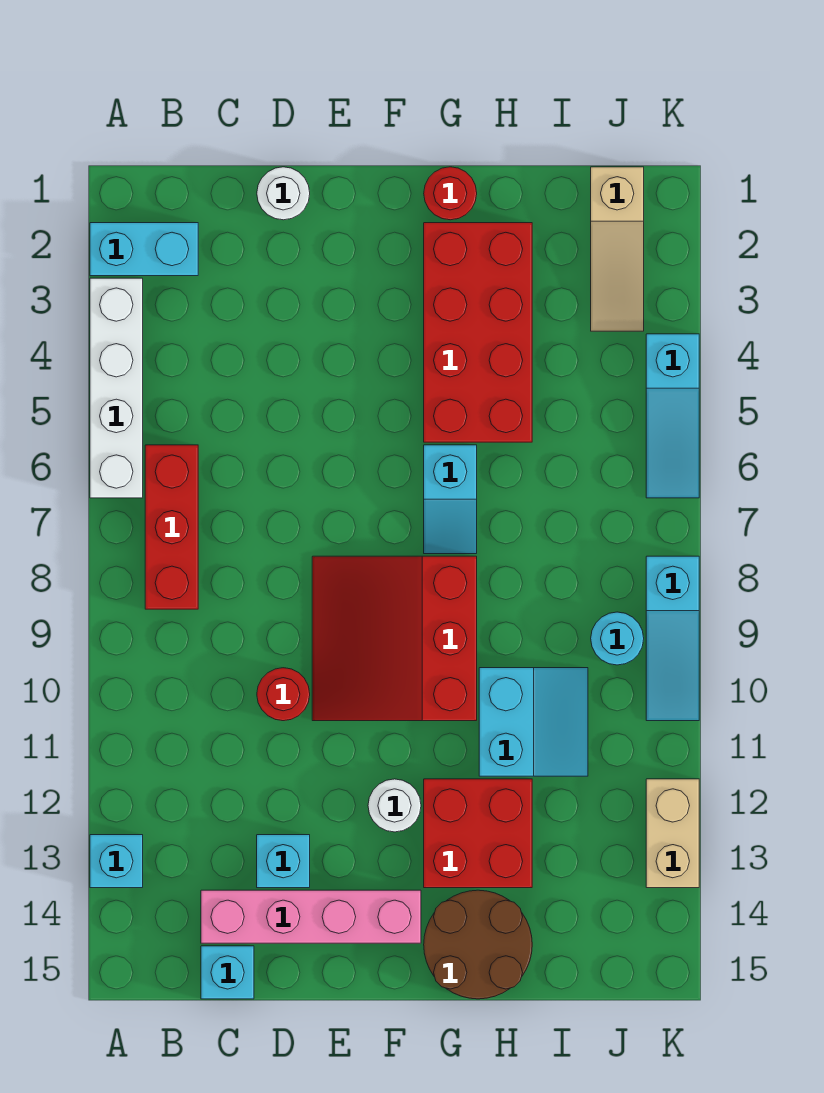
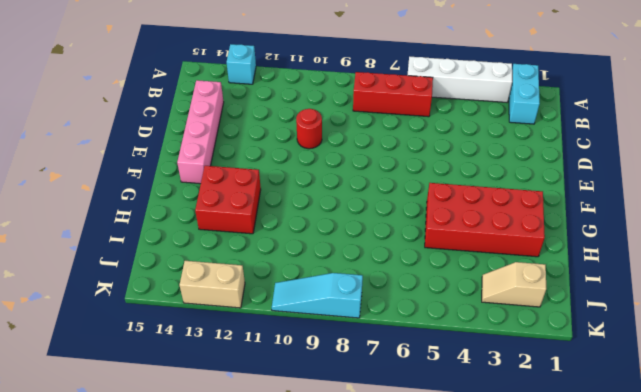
tan 1x2 slope [482,262,546,307] -> tan 1x3 slope [591,167,644,331]
none -> cyan 1x1 brick [201,946,254,999]
none -> white 1x1 round brick [257,167,310,220]
none -> cyan 1x1 brick [257,835,310,888]

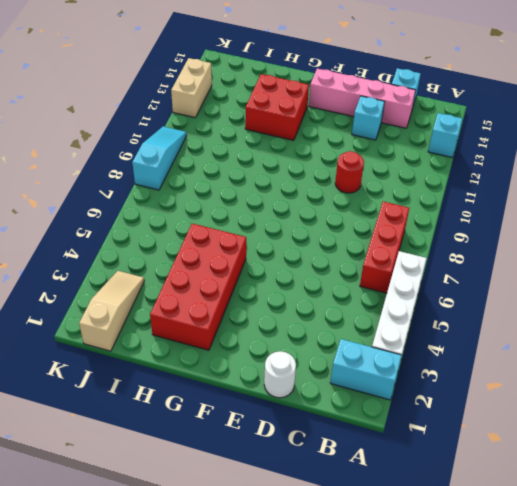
none -> red 3x3 slope [312,556,477,721]
none -> white 1x1 round brick [368,779,421,832]
none -> red 1x1 round brick [424,167,477,220]

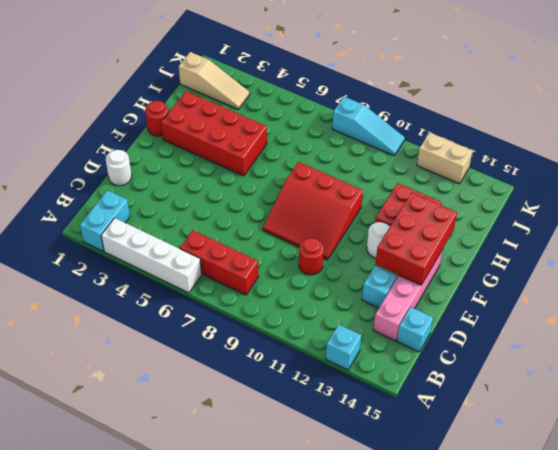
red 2x3 brick [376,193,457,285] -> none
none -> cyan 1x2 slope [424,445,477,554]
none -> brown 2x2 round brick [424,890,532,999]
none -> cyan 2x2 slope [479,668,588,776]

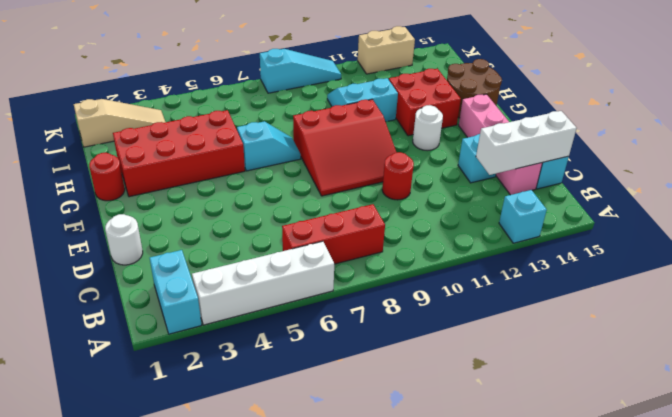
white 1x3 brick [476,111,577,175] -> none
none -> cyan 1x1 round brick [591,612,644,665]
none -> cyan 1x3 slope [646,334,699,498]

